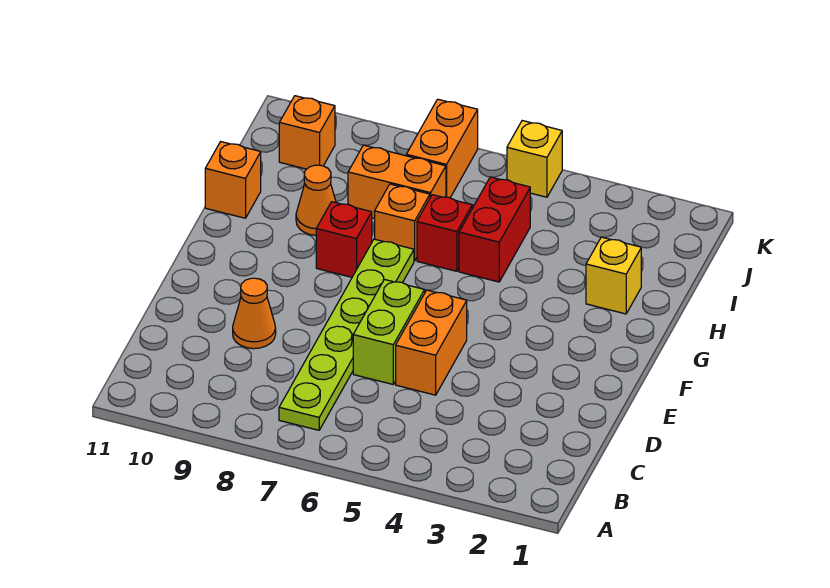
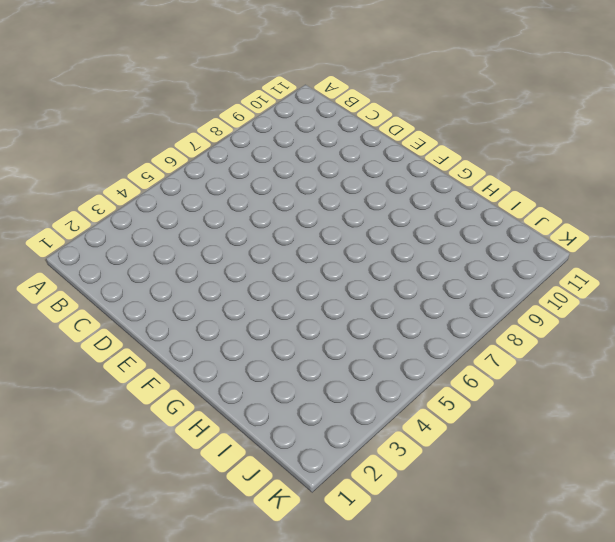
none -> lime 1x6 plate [279,239,414,430]
none -> orange 1x2 brick [396,290,467,395]
none -> lime 1x2 brick [353,280,425,384]

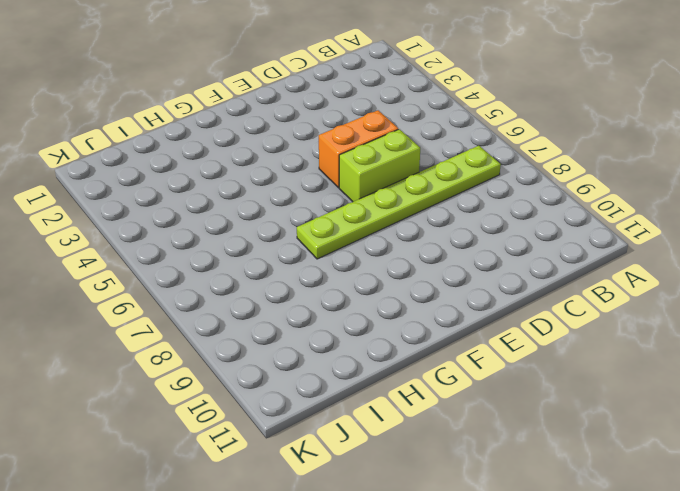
none -> orange 1x1 cone [233,278,276,349]
none -> red 1x1 brick [316,202,372,277]
none -> yellow 1x1 brick [586,237,641,314]

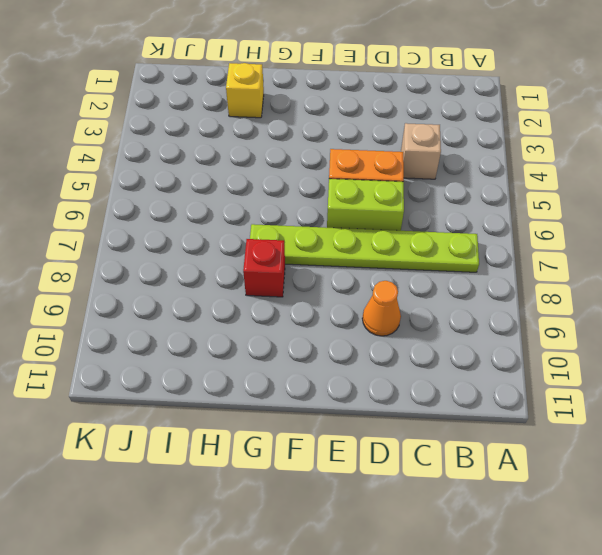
tan 1x1 brick [401,123,441,179] -> none
none -> red 1x2 brick [459,177,530,282]
none -> red 1x1 brick [417,195,472,271]
none -> orange 1x1 brick [375,184,430,261]

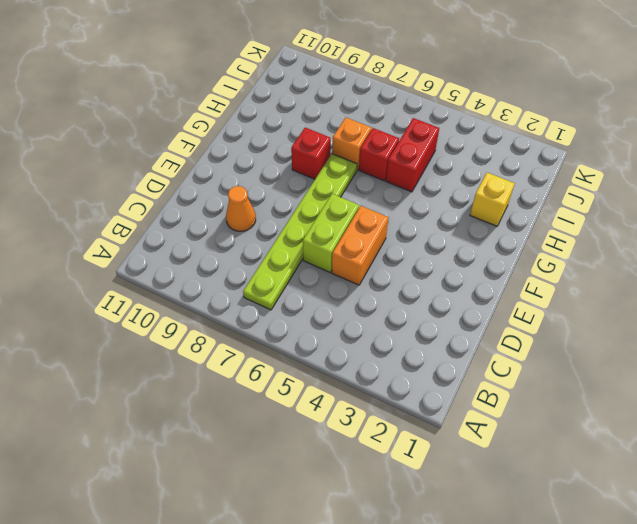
none -> orange 1x1 cone [296,165,336,235]
none -> orange 1x1 brick [205,142,261,218]
none -> orange 1x2 brick [348,145,446,219]

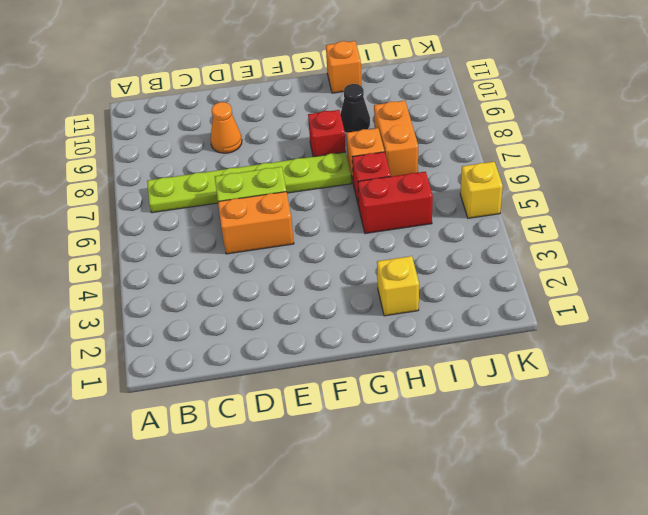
black 1x1 cone [341,84,370,133] -> orange 1x1 cone [296,165,336,235]
none -> orange 1x2 brick [406,99,478,198]
none -> orange 1x1 brick [279,96,335,169]

